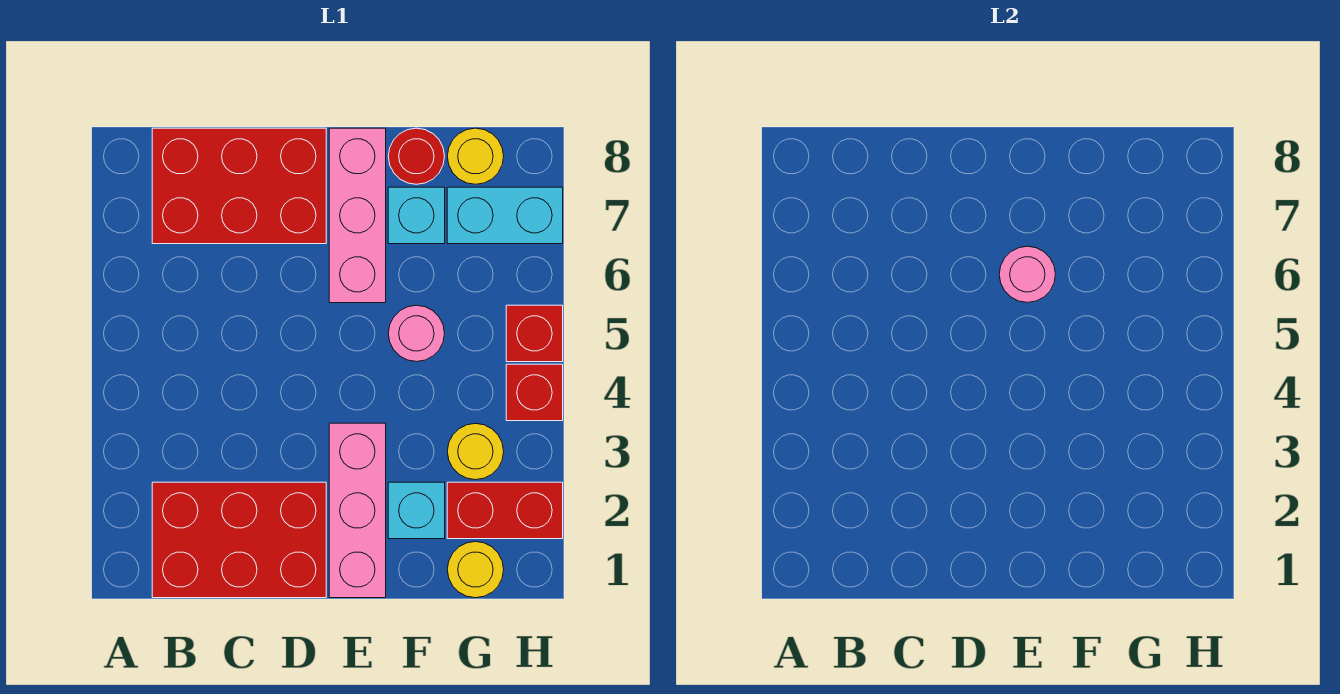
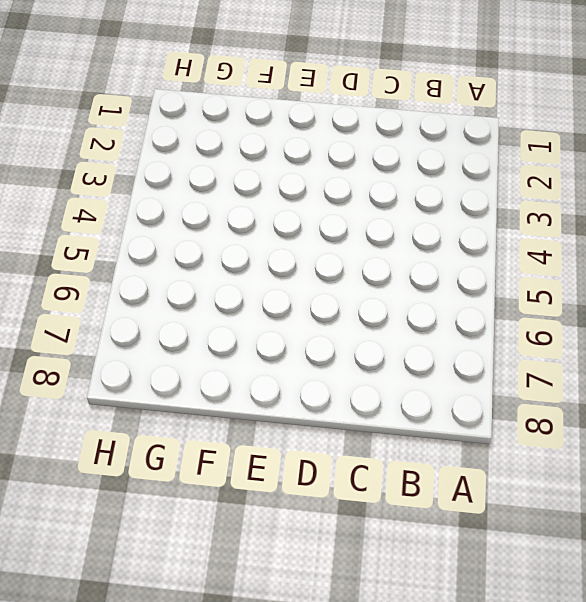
none -> red 2x3 brick [152,482,326,598]
none -> red 2x3 brick [152,128,326,244]
none -> pink 1x3 brick [329,423,386,598]

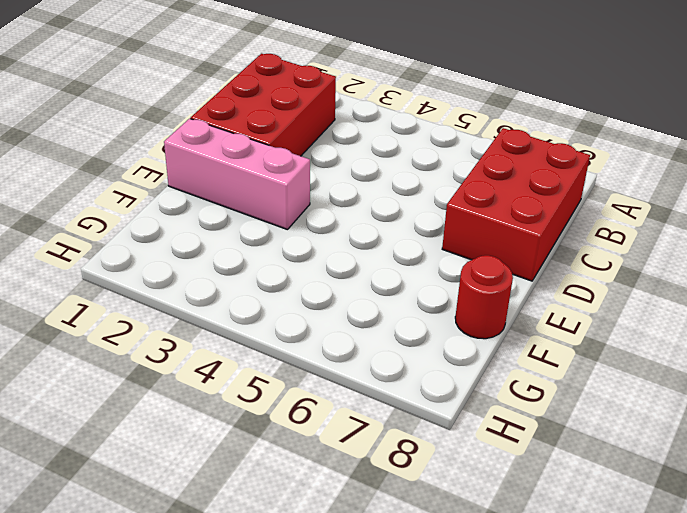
none -> pink 1x3 brick [329,128,386,303]
none -> cyan 1x1 brick [388,482,445,539]
none -> pink 1x1 round brick [388,305,445,362]

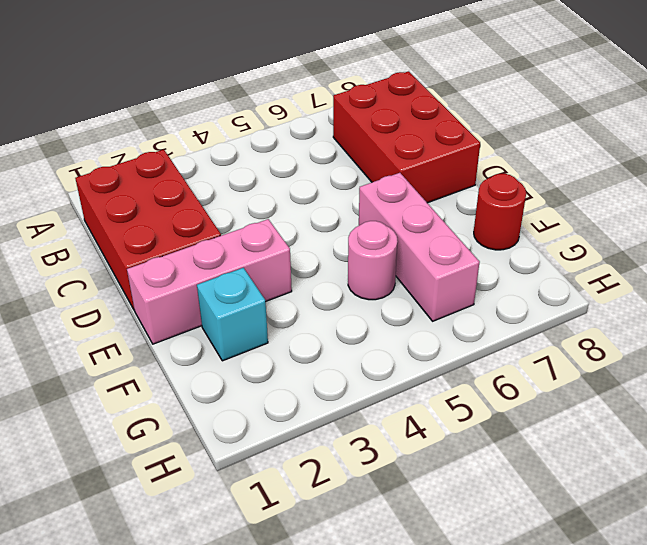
pink 1x3 brick [359,173,480,321] -> pink 1x3 brick turned to [329,128,386,303]
none -> cyan 1x1 brick [388,187,445,244]
none -> yellow 1x1 round brick [447,542,504,598]
none -> red 1x2 brick [447,482,563,539]

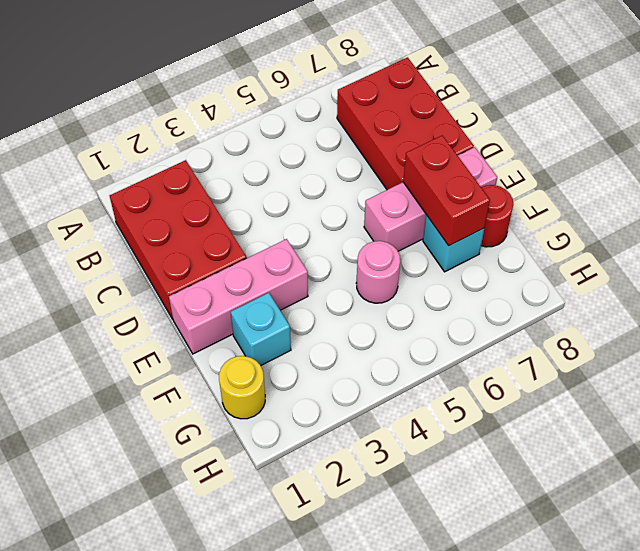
red 1x2 brick [403,135,490,246] -> red 1x2 brick moved to [447,482,563,539]
none -> yellow 1x1 round brick [447,424,504,480]
none -> cyan 1x2 brick [447,187,563,244]
none -> yellow 1x1 round brick [447,128,504,184]

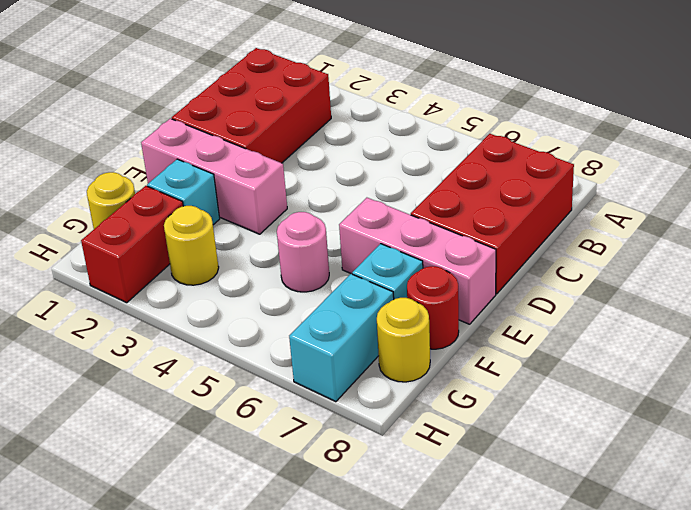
none -> red 1x1 brick [506,364,563,421]
none -> red 1x1 brick [506,305,563,362]
none -> pink 1x1 round brick [999,246,1055,302]

